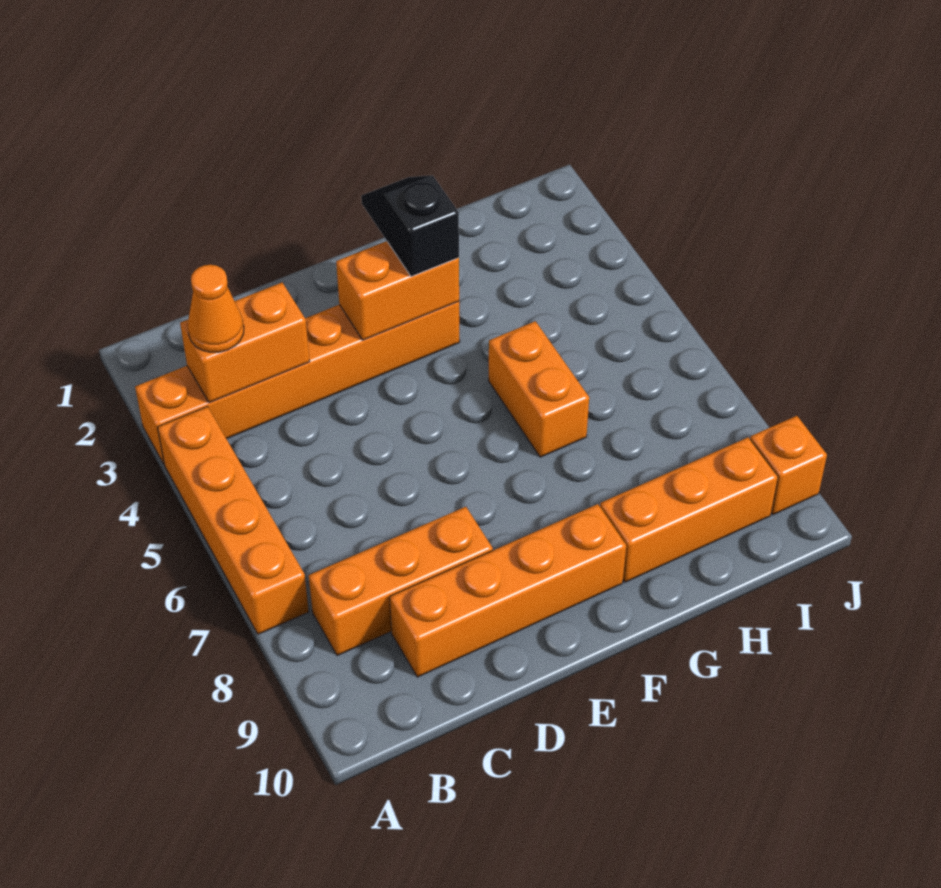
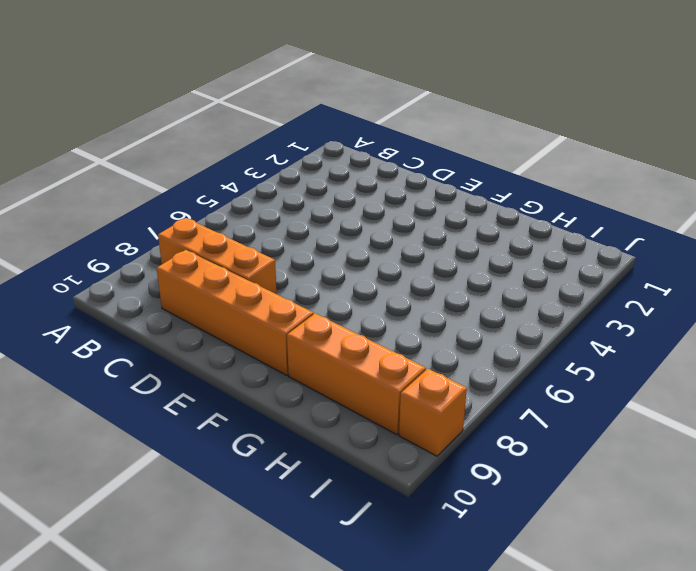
none -> orange 1x6 brick [135,302,460,464]
none -> orange 1x4 brick [158,406,309,634]

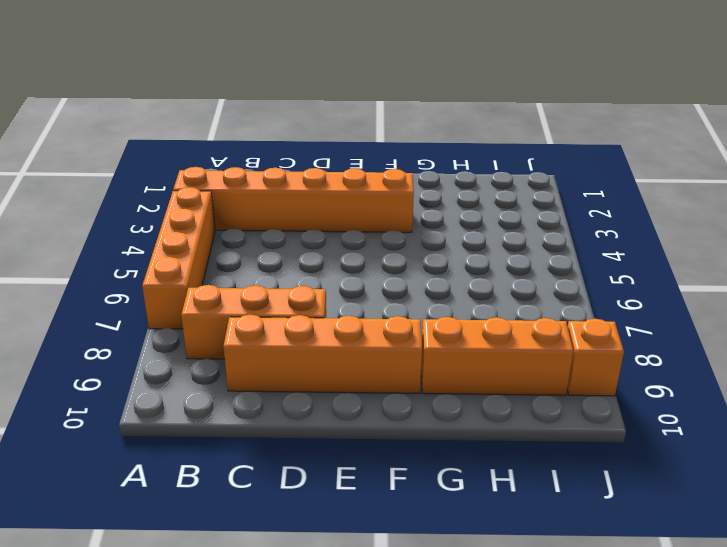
none -> orange 1x2 brick [489,321,589,457]
none -> orange 1x2 brick [180,283,310,403]

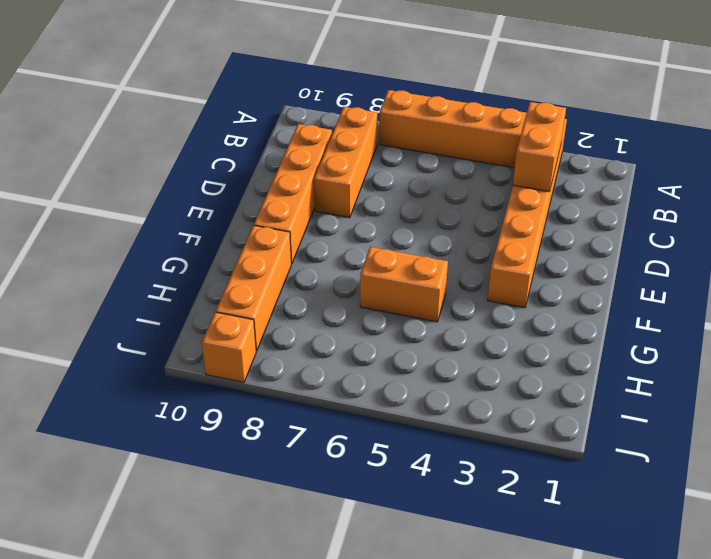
none -> orange 1x2 brick [336,241,459,340]
none -> orange 1x1 cone [188,265,244,352]

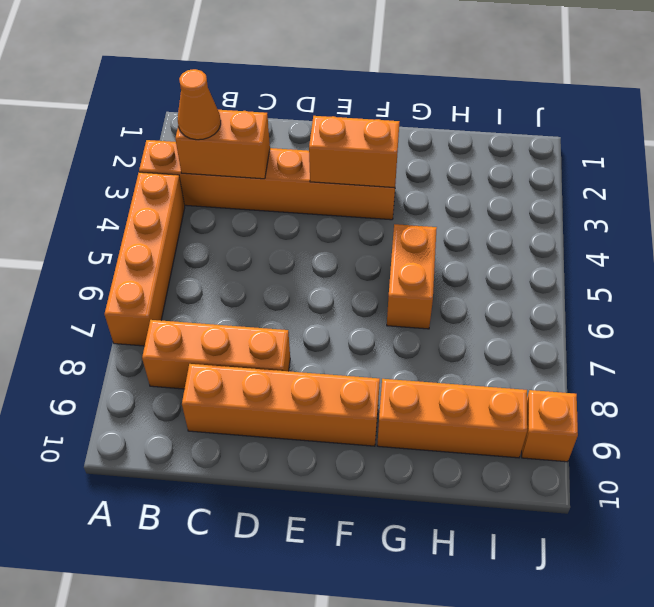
none -> black 1x2 slope [361,175,459,277]

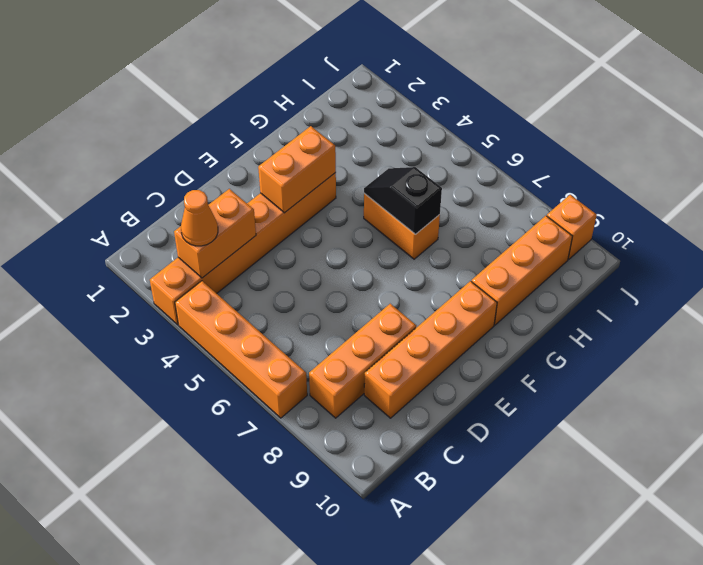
black 1x2 slope [364,167,442,234] -> black 1x2 slope moved to [361,175,459,277]

